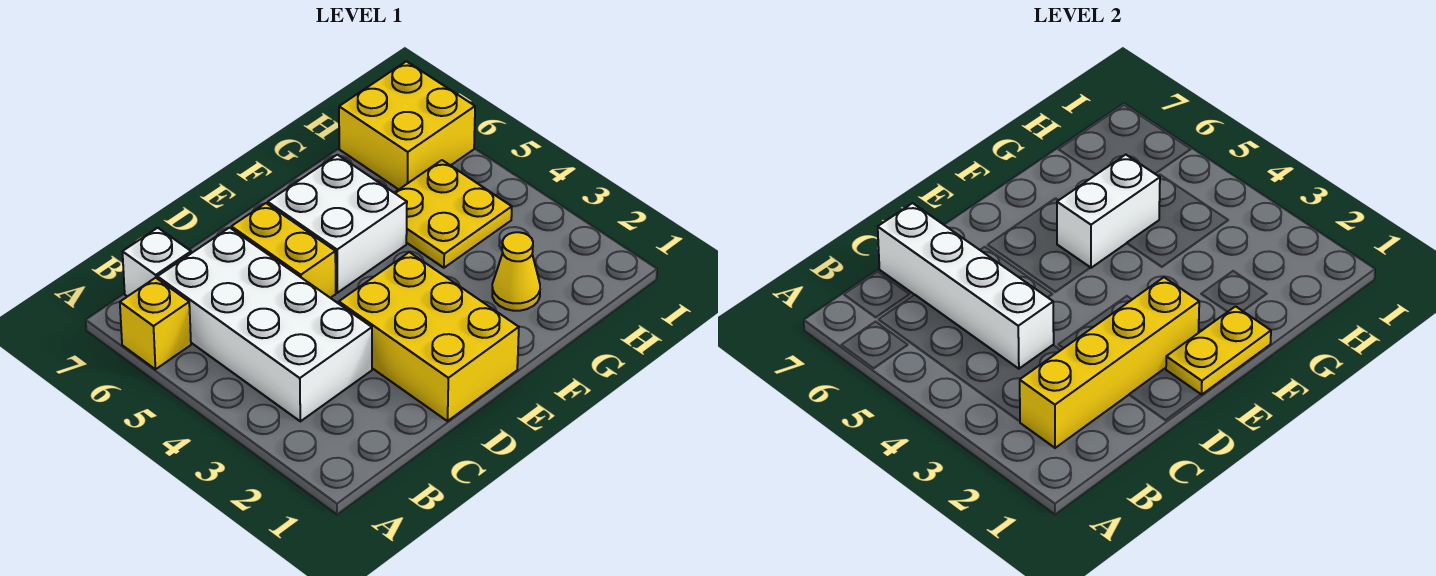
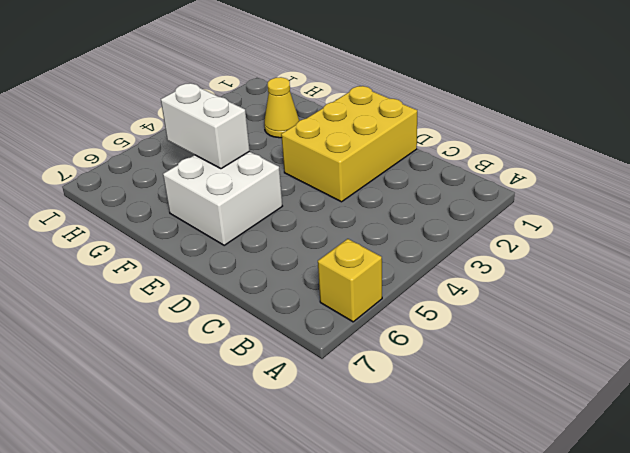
none -> white 2x4 brick [157,228,372,421]
none -> white 1x1 brick [123,228,191,297]
none -> yellow 1x2 brick [231,203,336,298]

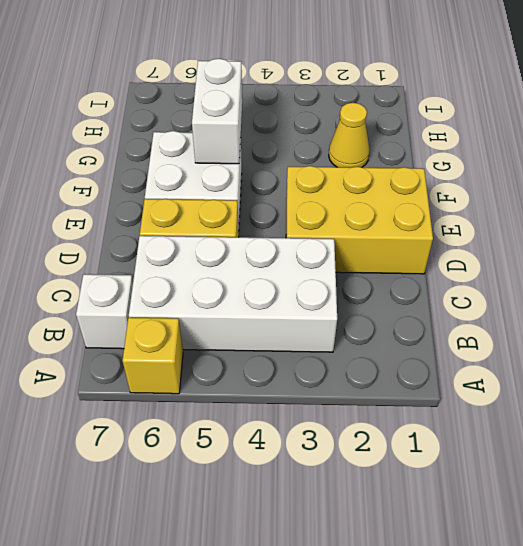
none -> yellow 2x2 plate [395,160,512,268]
none -> yellow 2x2 brick [339,61,475,189]
none -> yellow 1x4 brick [1020,277,1199,448]

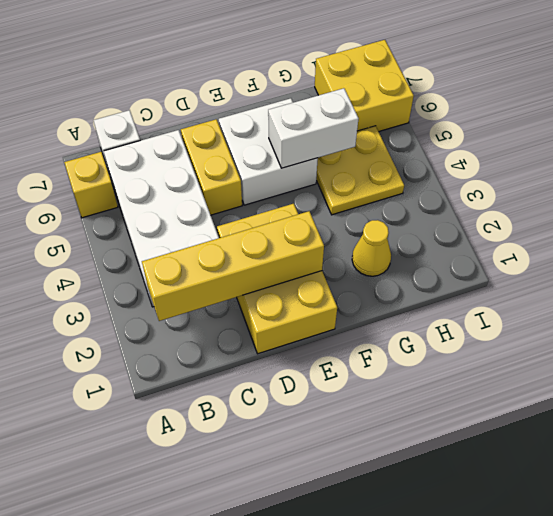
none -> white 1x4 brick [878,203,1054,369]
none -> yellow 1x2 plate [1166,306,1271,395]

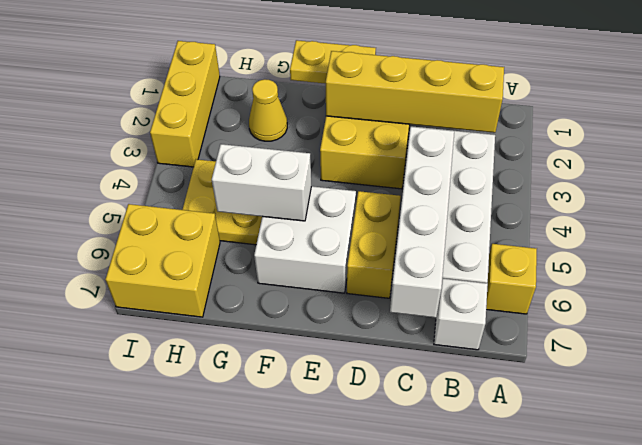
yellow 1x3 brick [150,41,220,167] -> none

